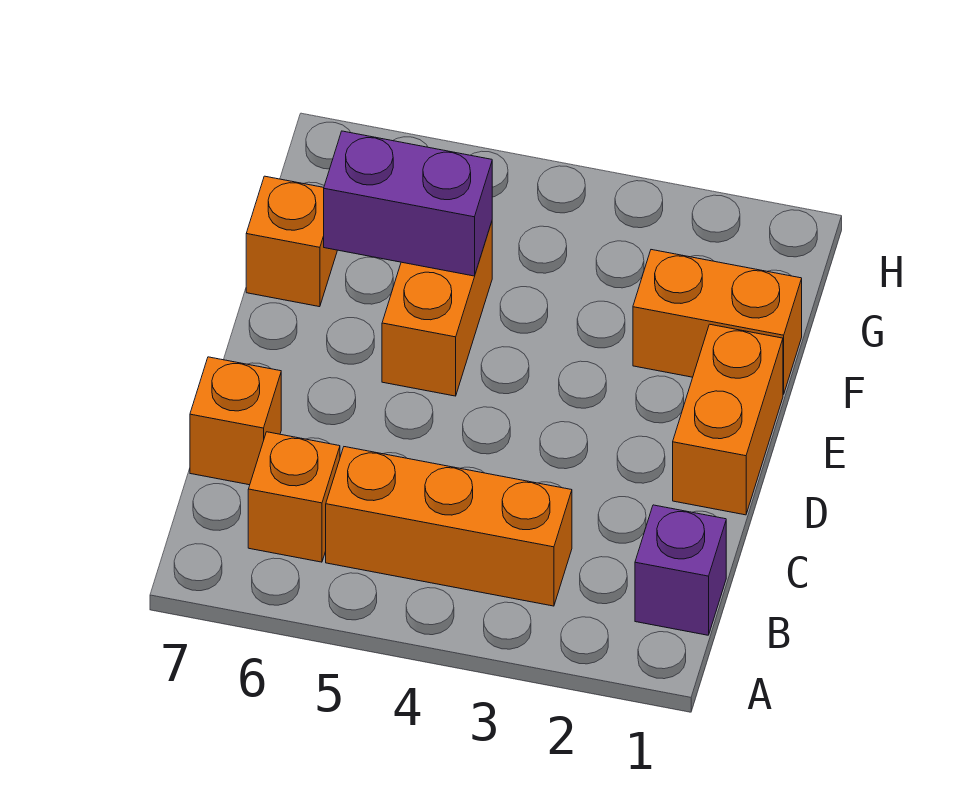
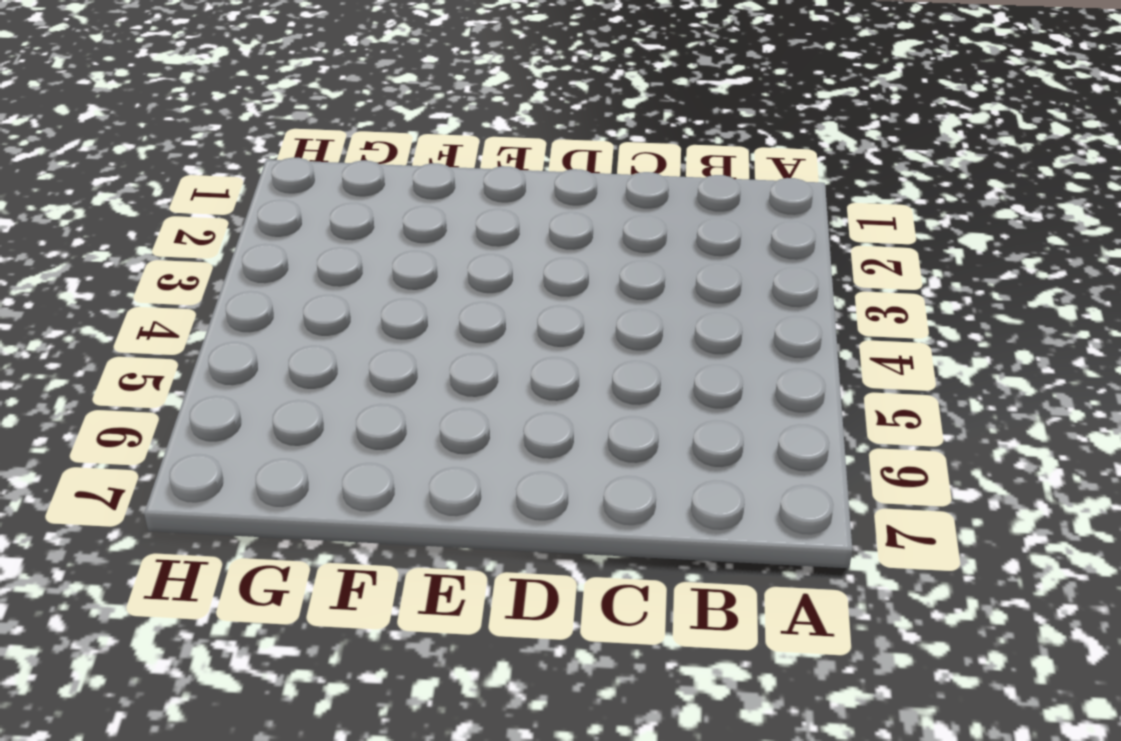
none -> purple 1x1 brick [635,505,726,635]
none -> orange 1x3 brick [326,447,572,606]

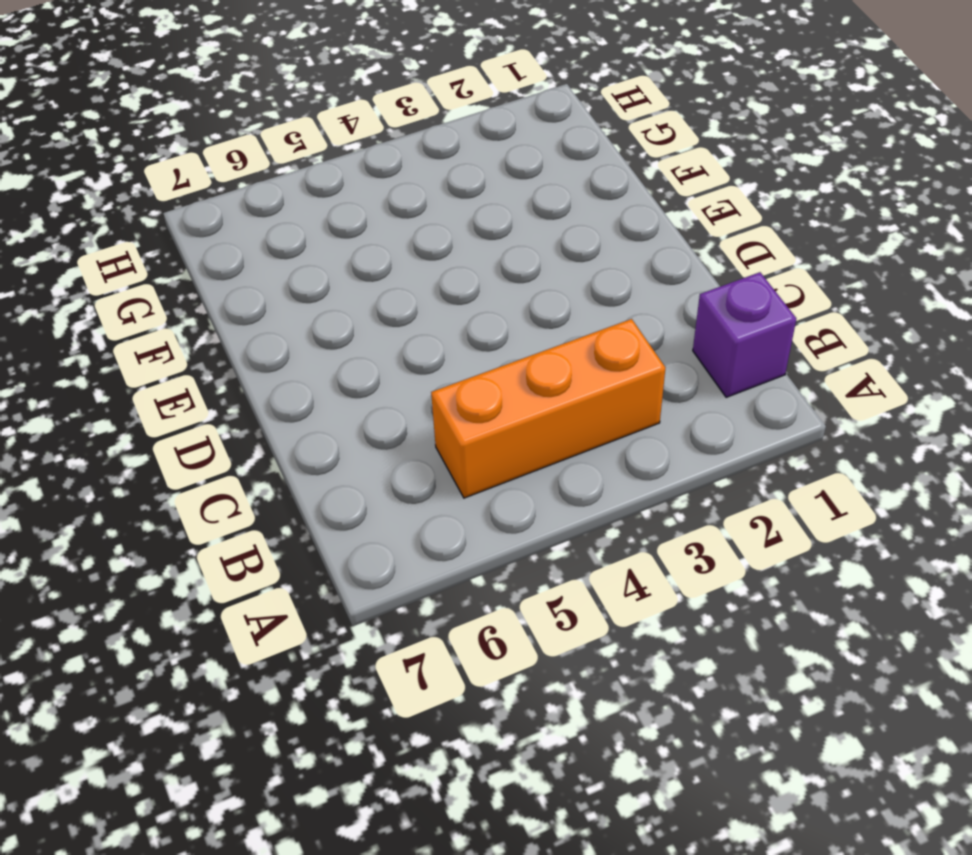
none -> orange 1x1 brick [248,432,340,562]
none -> orange 1x1 brick [190,357,281,485]

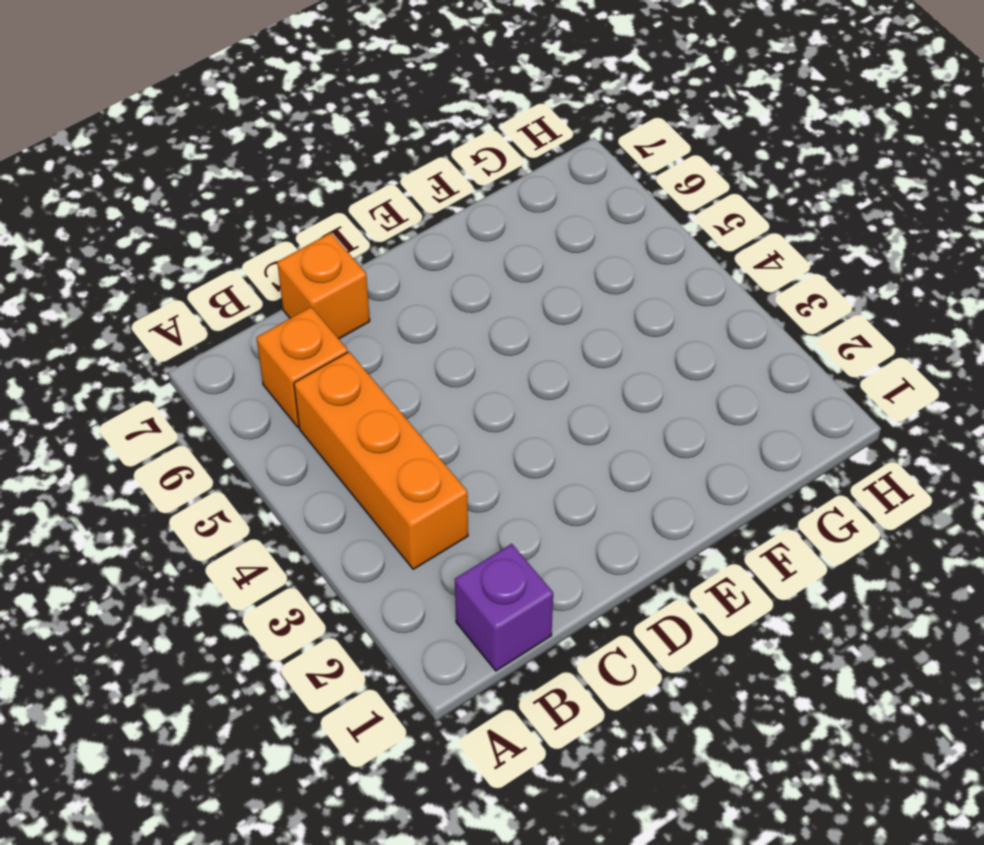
none -> orange 1x2 brick [673,324,783,515]
none -> orange 1x2 brick [382,222,492,396]

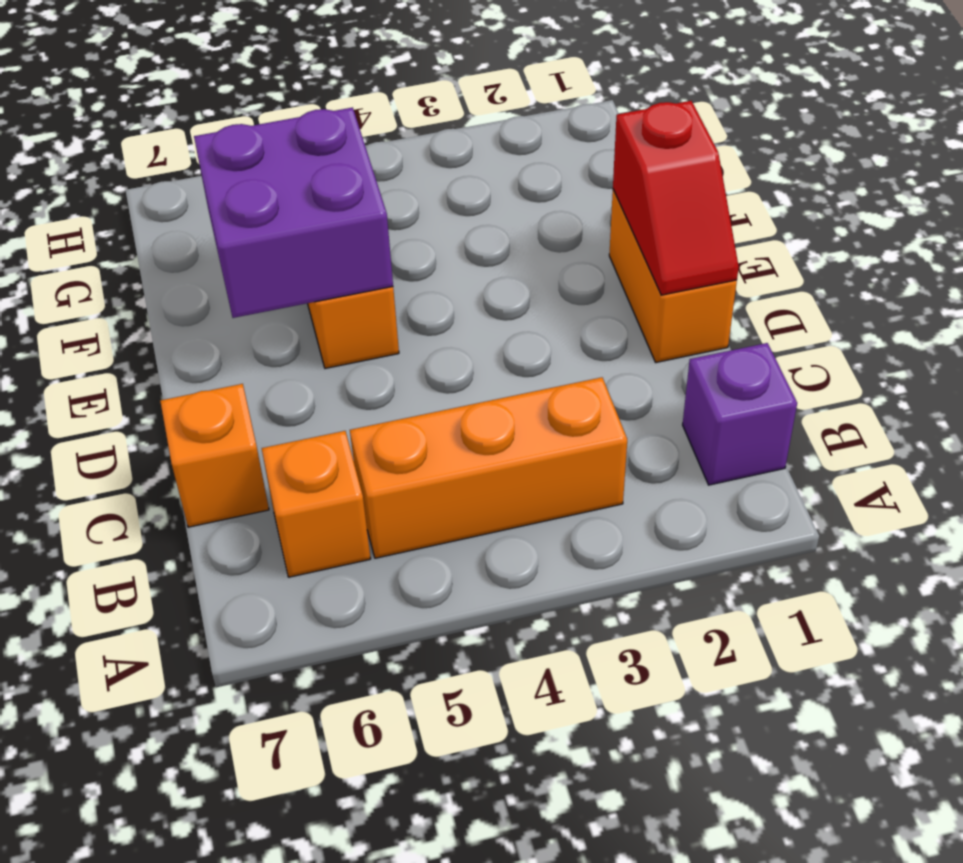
red 1x2 slope [613,101,739,295] -> none
purple 2x2 brick [194,107,393,318] -> purple 1x2 brick [324,131,492,276]
none -> orange 1x2 brick [633,250,802,394]
none -> orange 1x1 brick [246,176,337,307]

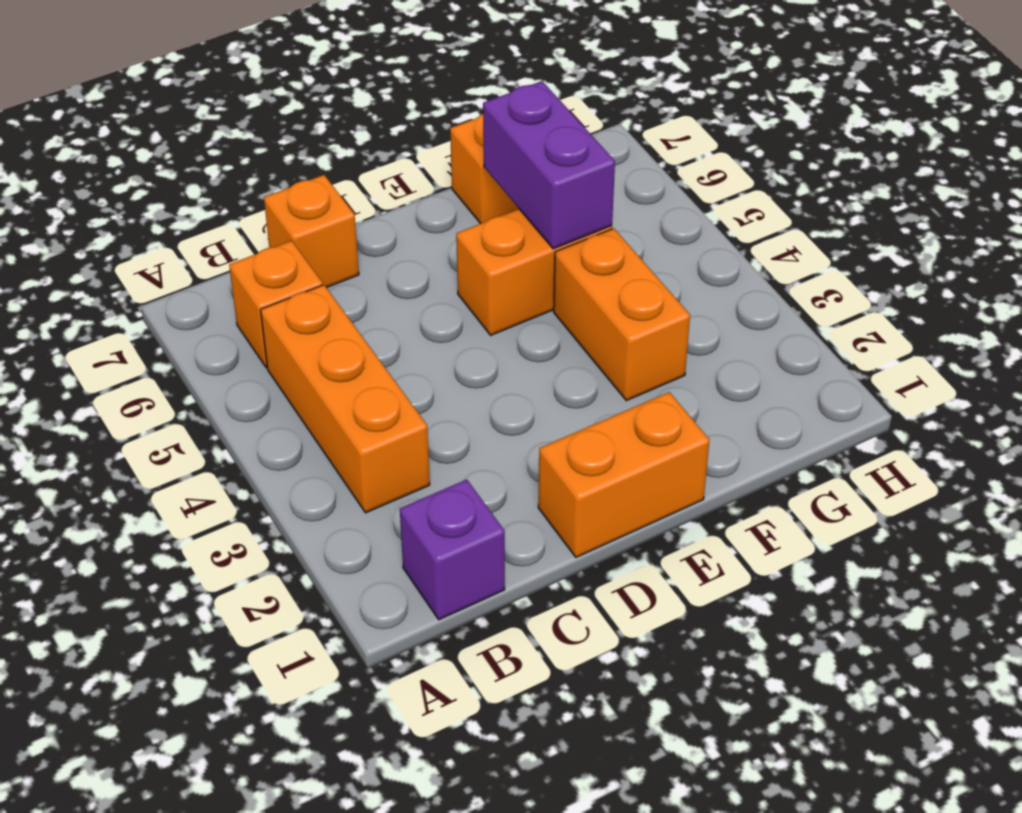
orange 1x2 brick [554,228,690,401] -> orange 1x2 brick moved to [633,250,802,394]

